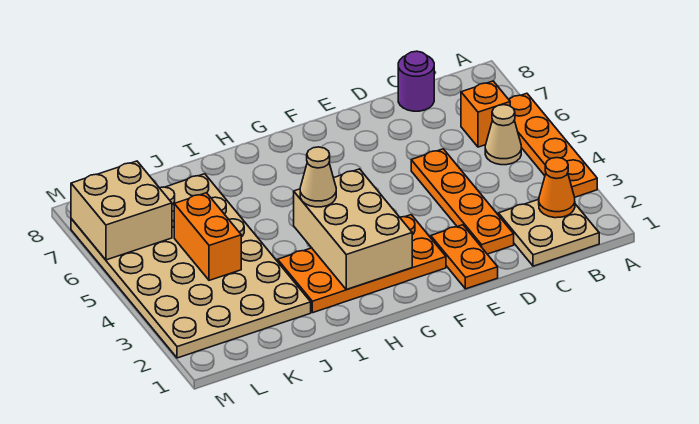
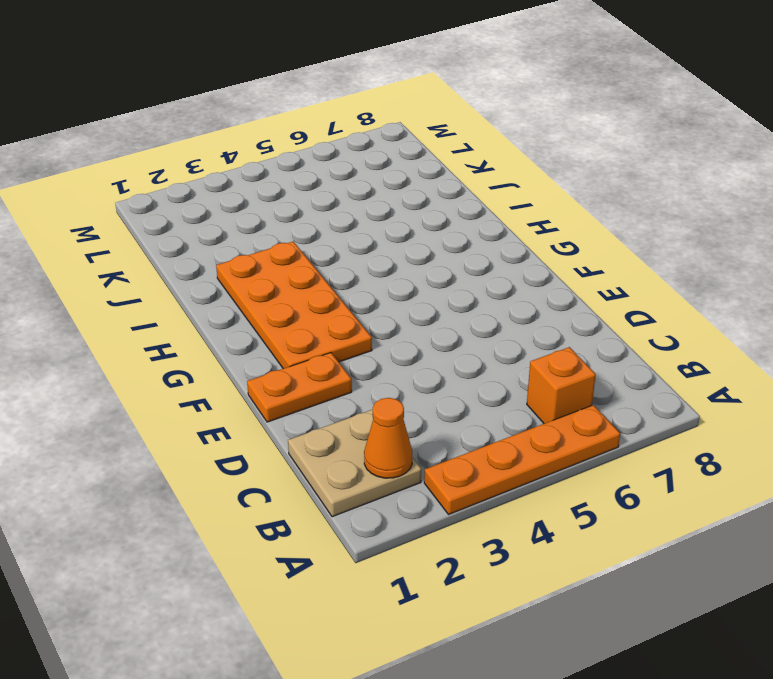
none -> tan 1x1 cone [485,105,521,165]
none -> purple 1x1 round brick [398,51,434,111]
none -> orange 1x4 plate [411,149,514,254]

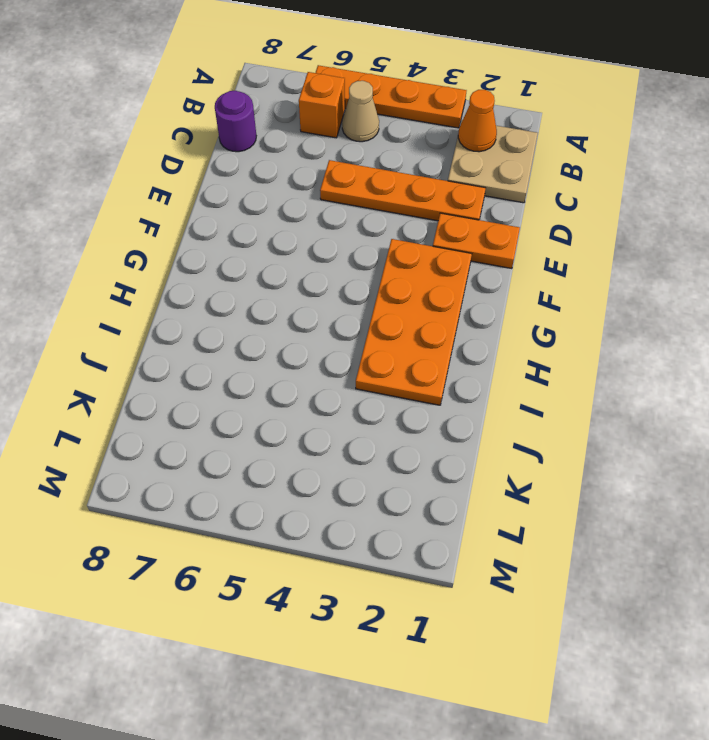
none -> tan 4x6 plate [71,174,311,358]
none -> tan 2x3 brick [294,169,412,290]
none -> orange 1x2 brick [174,193,241,280]

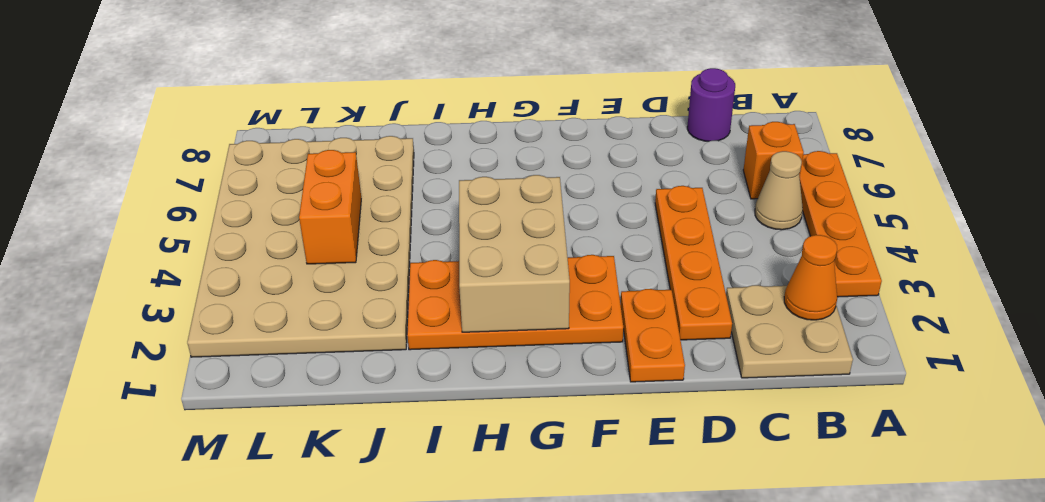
none -> tan 2x2 brick [71,161,172,260]
none -> tan 1x1 cone [300,147,336,207]

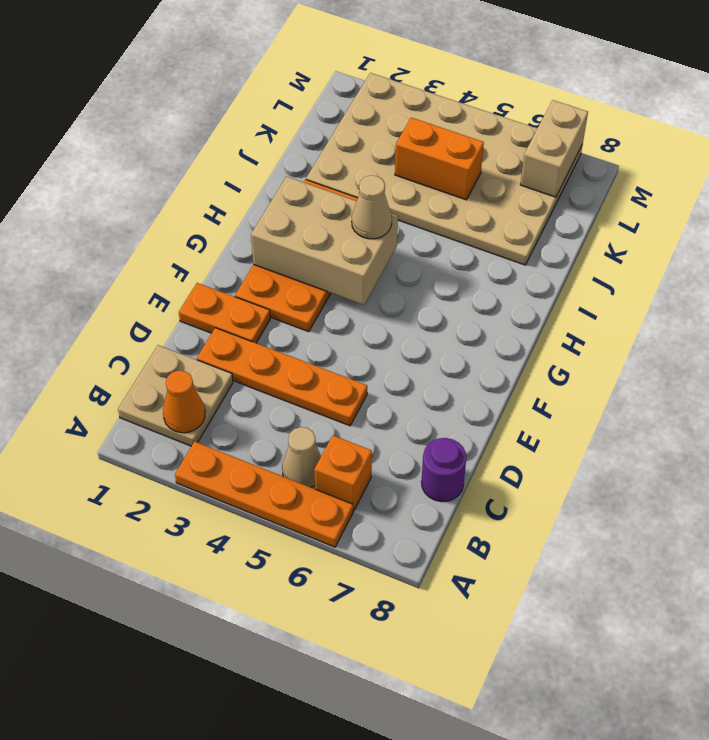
tan 1x2 brick [520,100,588,197] -> tan 2x2 brick [71,161,172,260]

